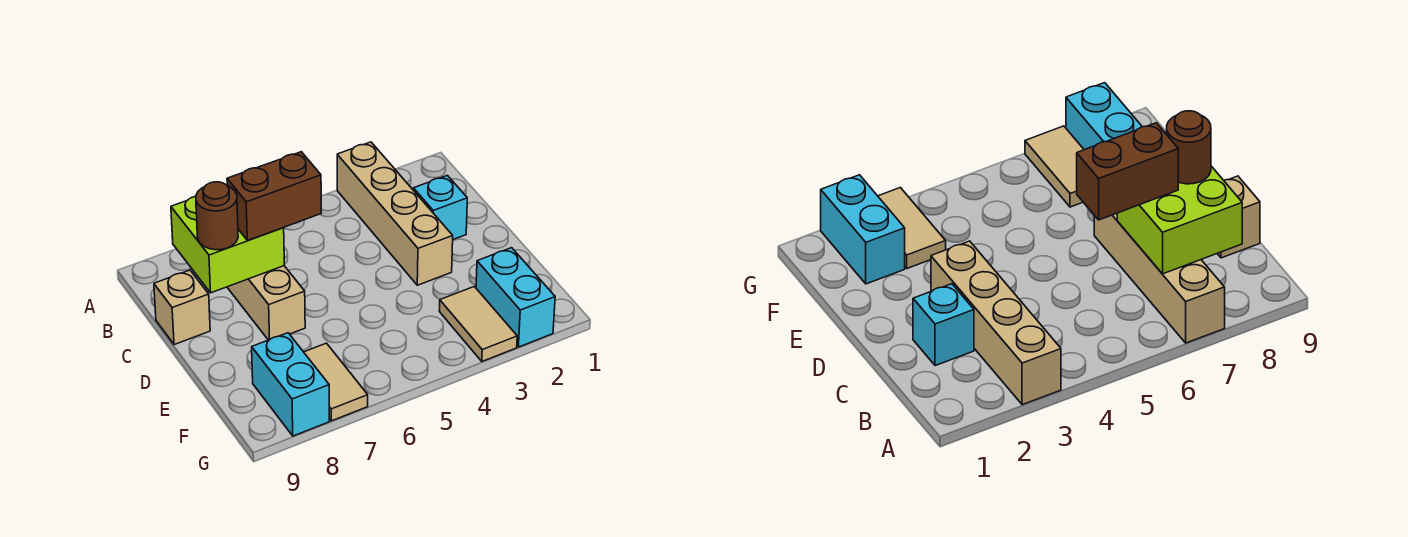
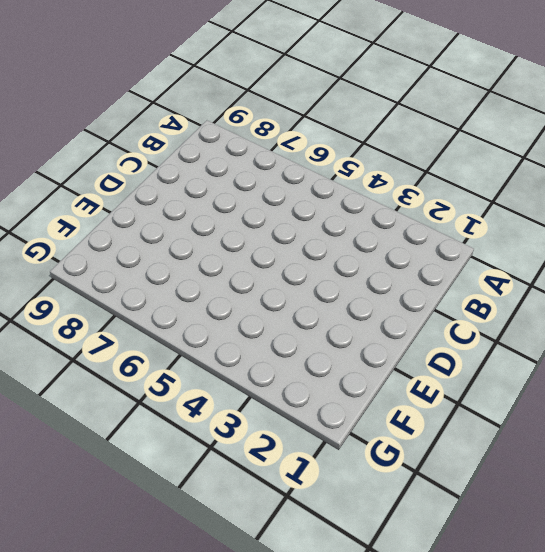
none -> tan 1x4 brick [337,142,453,285]
none -> tan 1x4 brick [227,266,305,340]

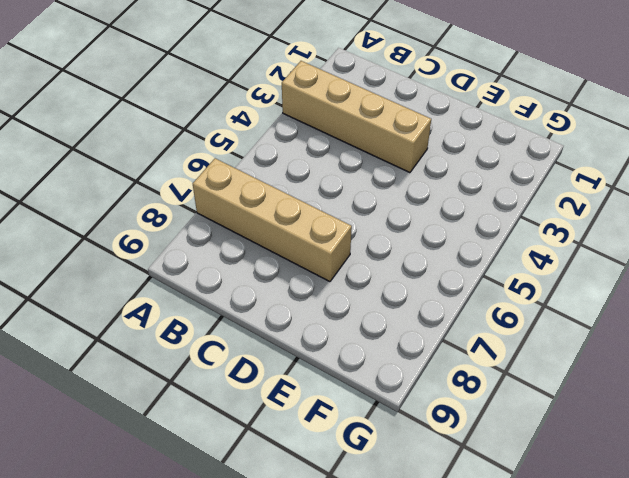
none -> cyan 1x1 brick [413,175,467,239]
none -> tan 1x1 brick [154,270,210,345]

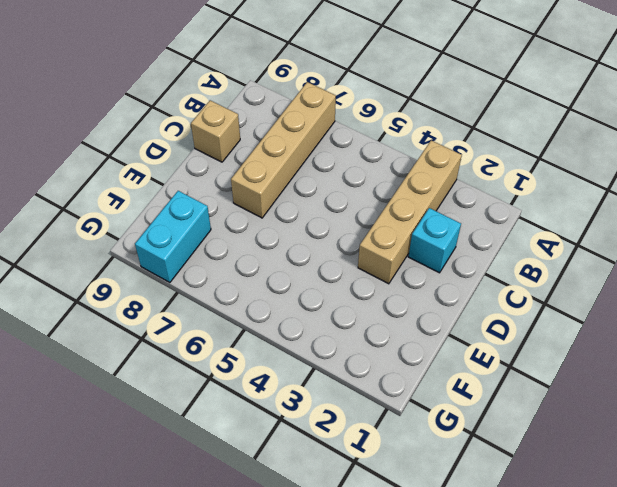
none -> cyan 1x2 brick [476,248,555,347]
none -> tan 1x2 tile [439,286,517,361]

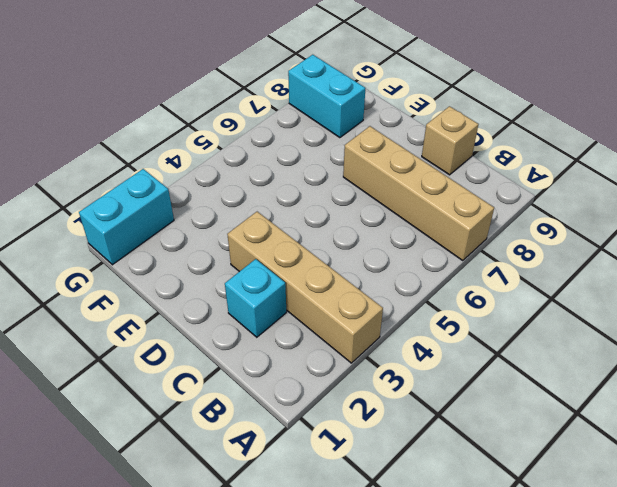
cyan 1x2 brick [79,169,174,265] -> cyan 1x2 brick turned to [476,248,555,347]
none -> tan 1x2 tile [439,286,517,361]
none -> tan 1x2 tile [304,343,368,421]

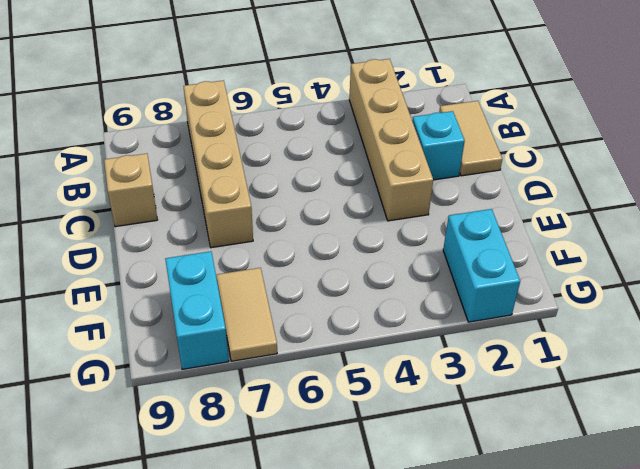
tan 1x2 tile [439,101,502,176] -> tan 1x2 tile moved to [439,286,517,361]
none -> lime 2x2 brick [171,197,284,293]
none -> brown 1x2 brick [227,152,321,241]

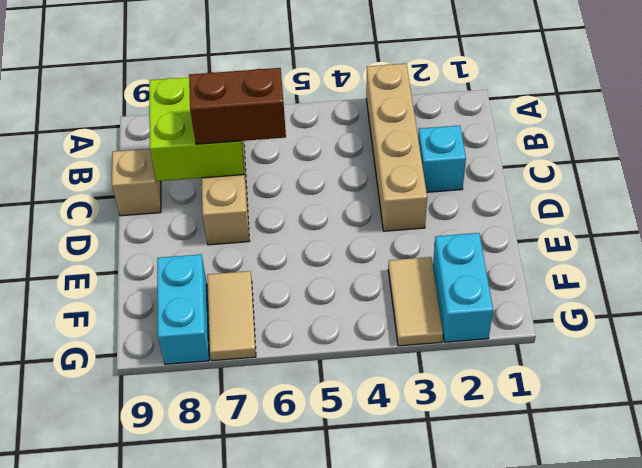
none -> brown 1x1 round brick [196,182,238,250]

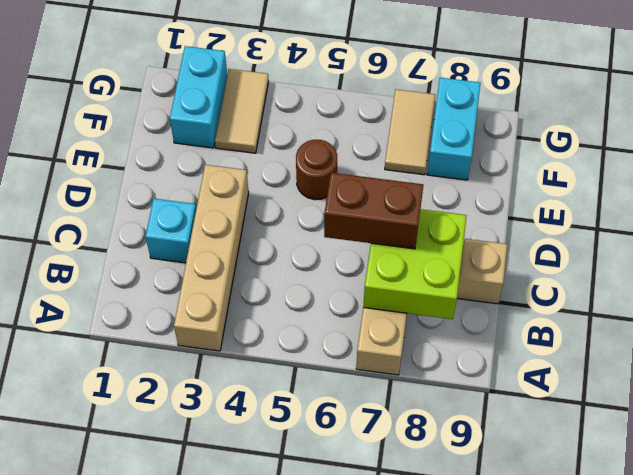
brown 1x1 round brick [296,140,337,200] -> brown 1x1 round brick moved to [196,182,238,250]

